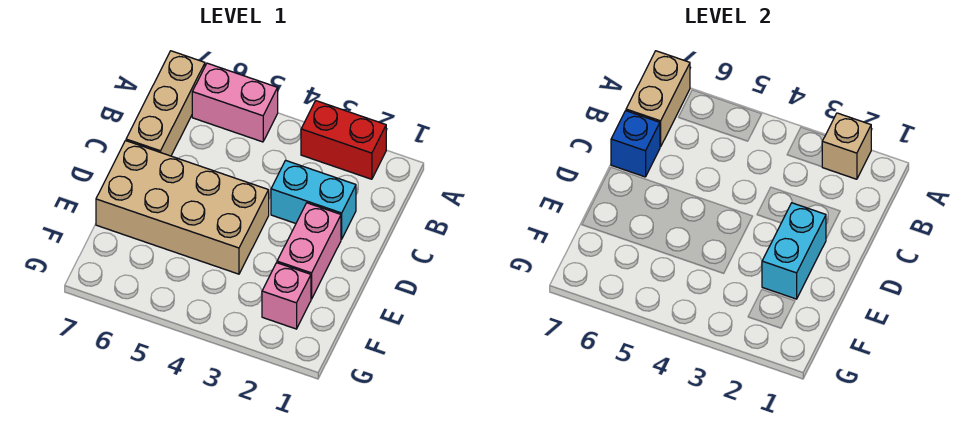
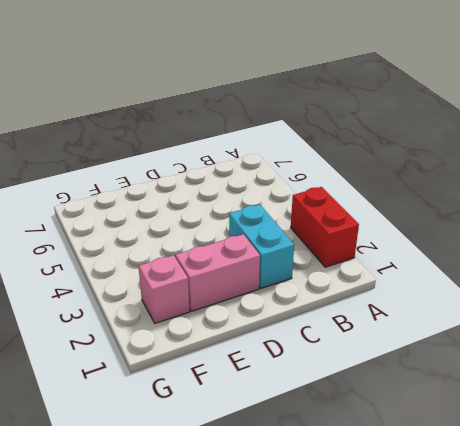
none -> pink 1x2 brick [192,63,278,142]
none -> tan 1x3 brick [126,51,205,156]

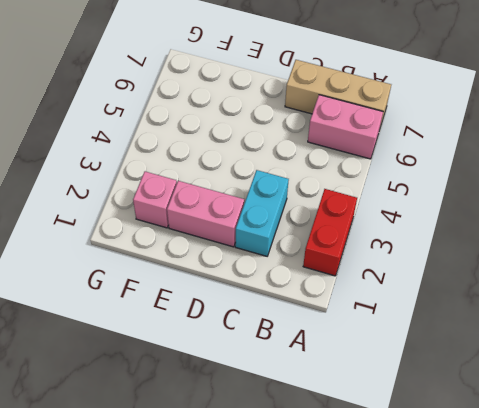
pink 1x2 brick [308,95,383,159] -> pink 1x2 brick turned to [192,63,278,142]
none -> tan 2x4 brick [96,141,269,274]
none -> tan 1x1 brick [822,113,871,179]

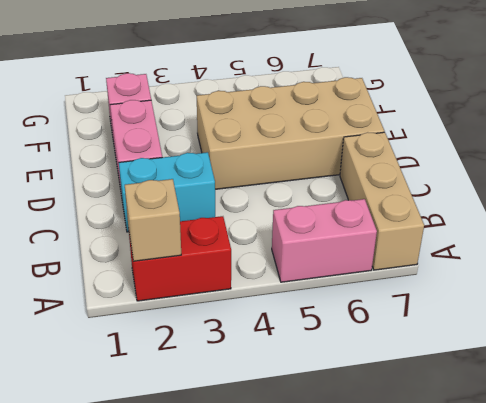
none -> tan 1x2 brick [626,51,690,147]
none -> blue 1x1 brick [611,111,660,177]

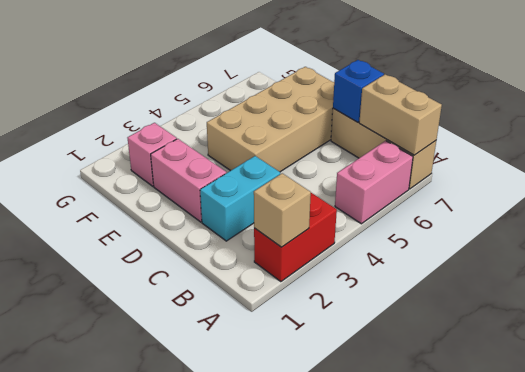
none -> cyan 1x2 brick [762,203,826,299]

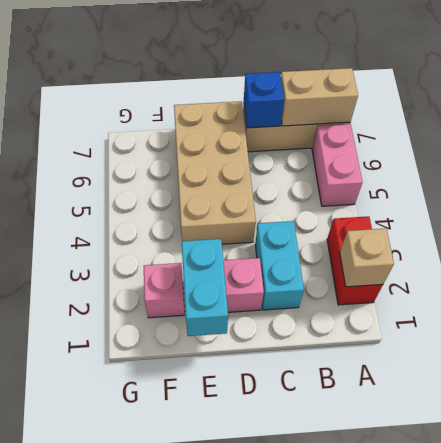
cyan 1x2 brick [182,239,228,336] -> cyan 1x2 brick turned to [762,203,826,299]

